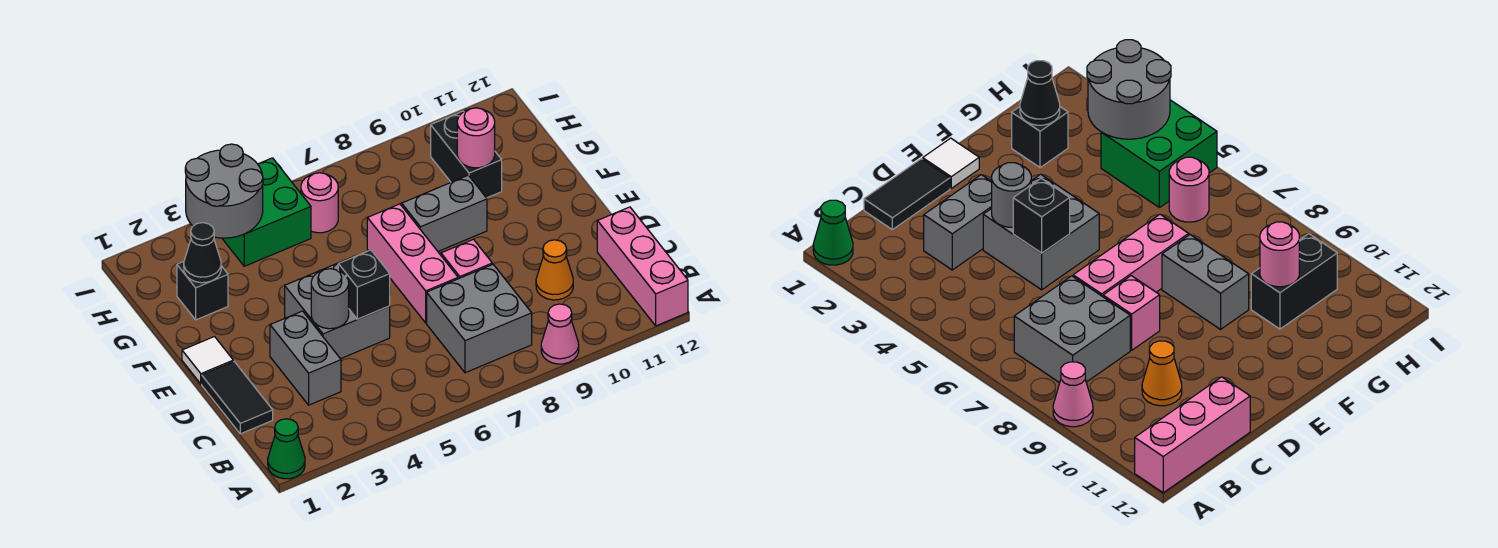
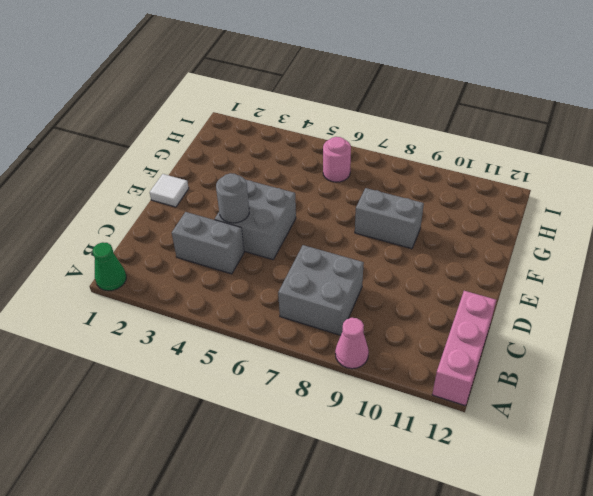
grey 1x2 brick [172,212,244,274] -> grey 1x2 brick turned to [270,311,341,405]
none -> black 1x2 tile [202,362,273,434]
none -> orange 1x1 cone [536,240,573,300]
none -> pink 1x3 brick [367,204,458,323]

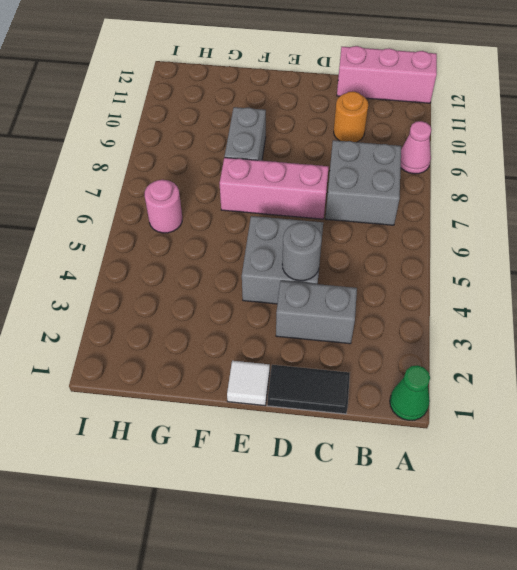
orange 1x1 round brick [334,91,368,142] -> orange 1x1 cone [536,240,573,300]
none -> pink 1x1 brick [441,239,492,279]
none -> black 1x1 brick [177,262,228,320]
none -> black 1x2 brick [431,111,502,198]

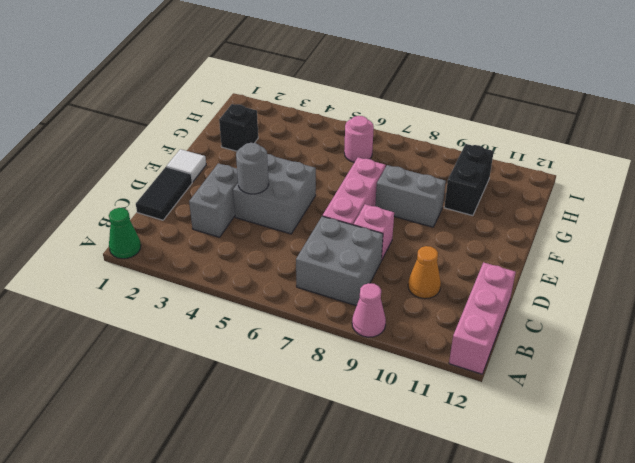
none -> green 2x2 brick [222,158,311,266]
none -> black 1x1 brick [338,250,390,319]
none -> black 1x1 cone [184,223,221,283]

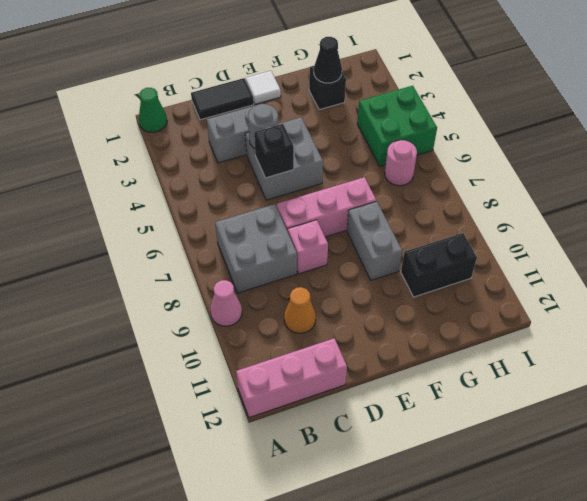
none -> pink 1x1 round brick [457,108,495,168]
none -> grey 2x2 round brick [185,144,263,238]

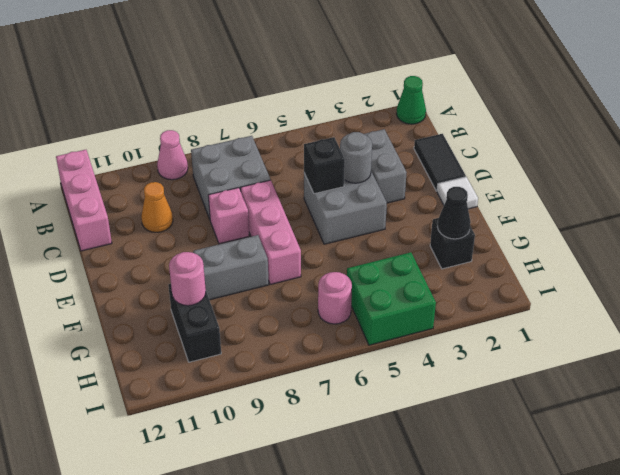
none -> grey 2x2 round brick [185,144,263,238]

